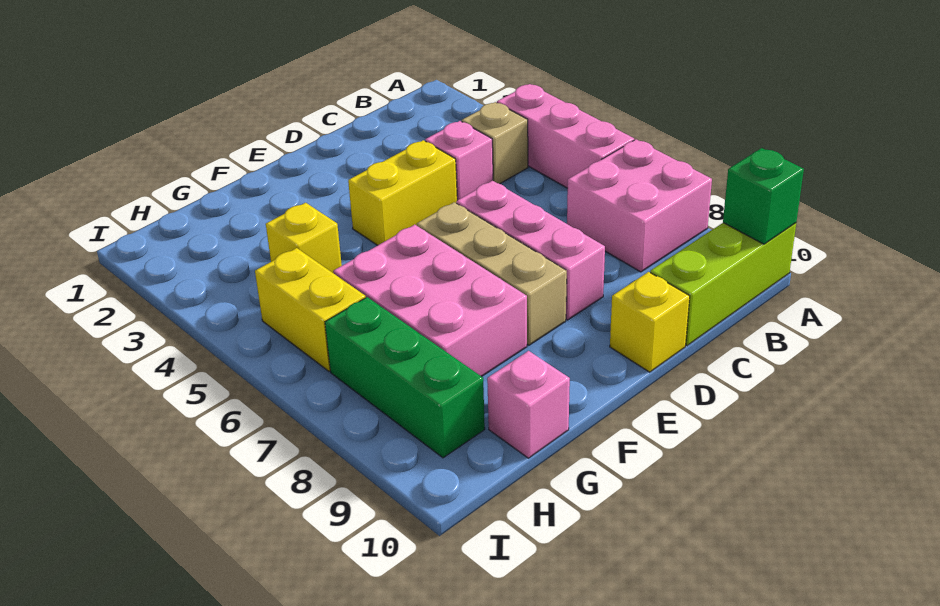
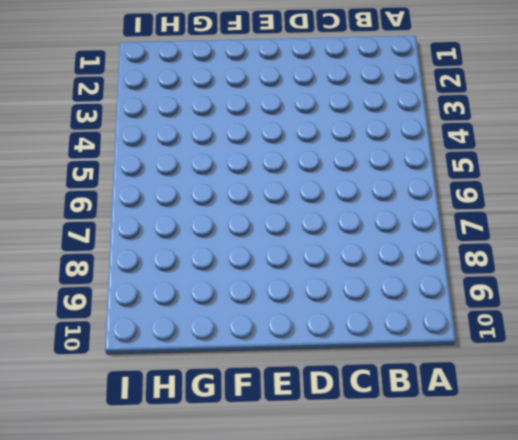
none -> pink 1x3 brick [497,84,634,188]
none -> pink 2x2 brick [567,139,712,272]
none -> lime 1x3 brick [650,223,796,346]

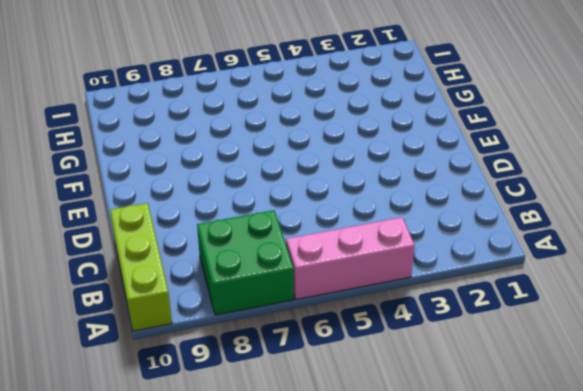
green 2x2 brick [197,210,294,315] -> pink 2x2 brick [567,139,712,272]
none -> tan 1x1 brick [462,102,528,184]
none -> pink 1x1 brick [425,121,493,200]
none -> yellow 1x2 brick [348,140,457,245]

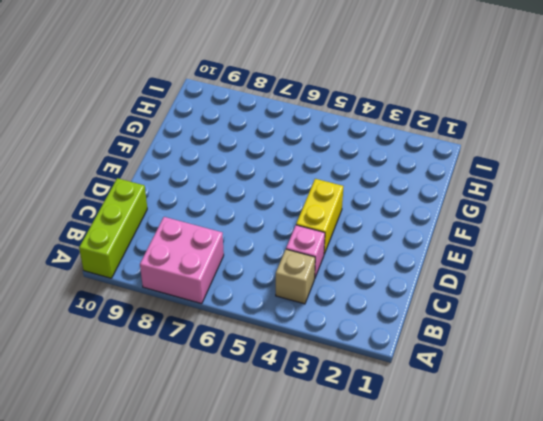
none -> pink 1x3 brick [497,84,634,188]
none -> pink 1x3 brick [456,181,605,320]
none -> yellow 1x1 brick [610,272,690,372]

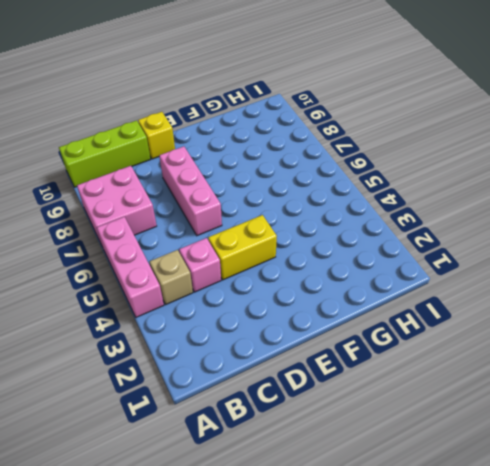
none -> tan 1x3 brick [417,202,567,345]
none -> pink 2x3 brick [333,225,527,377]
none -> yellow 1x1 brick [266,203,342,273]

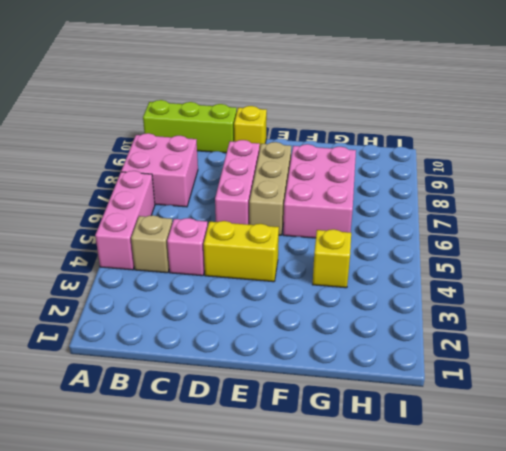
none -> pink 1x1 brick [487,351,570,458]
none -> yellow 1x2 brick [255,248,366,371]
none -> green 1x3 brick [325,297,485,458]

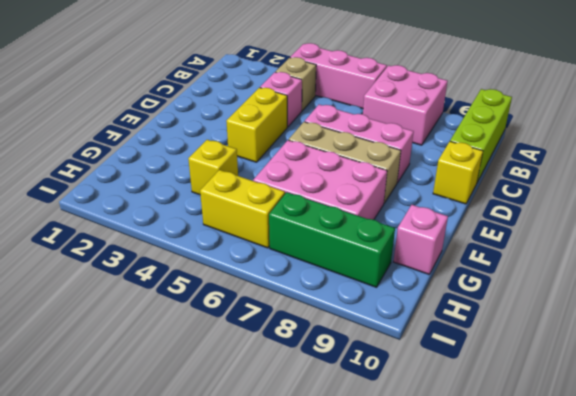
none -> green 1x1 brick [723,148,804,244]

